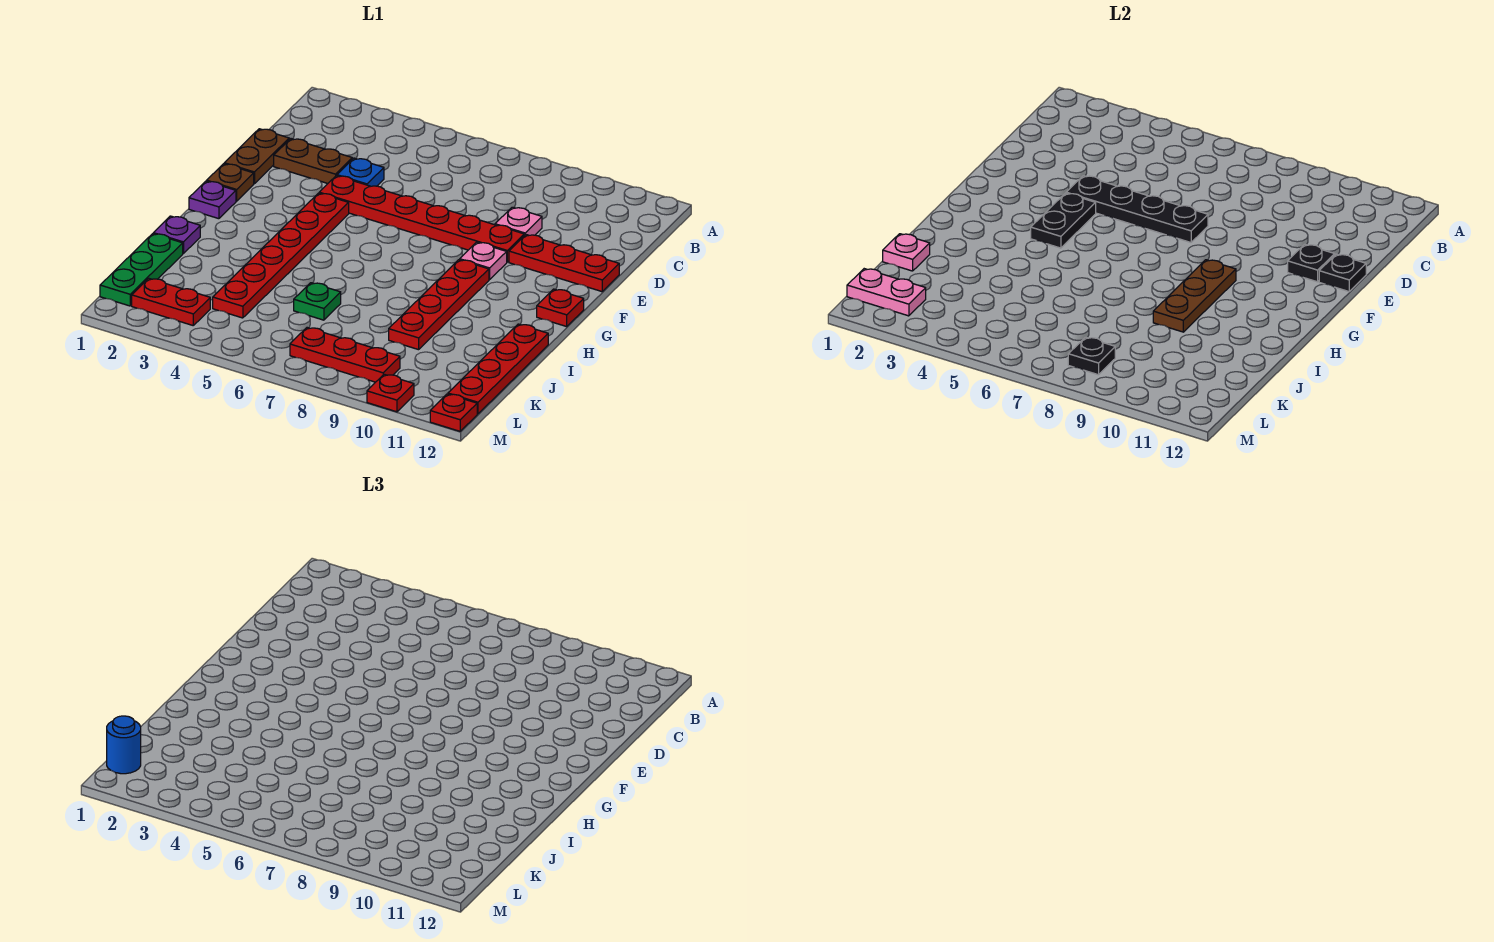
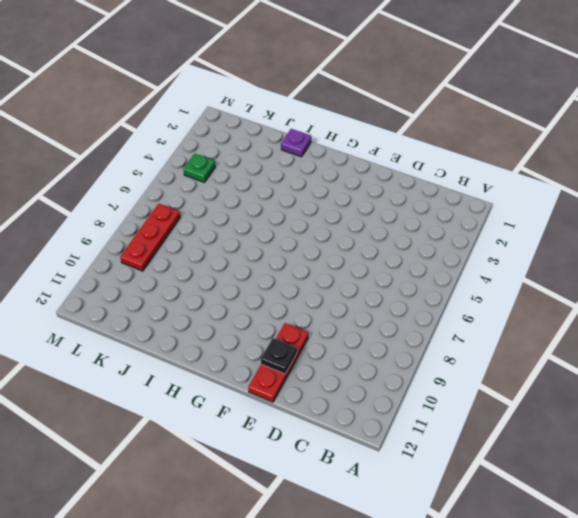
green 1x1 plate [183,154,215,183] -> green 1x1 plate moved to [294,283,341,320]
none -> brown 1x2 plate [224,129,289,184]
none -> brown 1x2 plate [274,139,352,183]
none -> blue 1x1 plate [337,158,384,186]

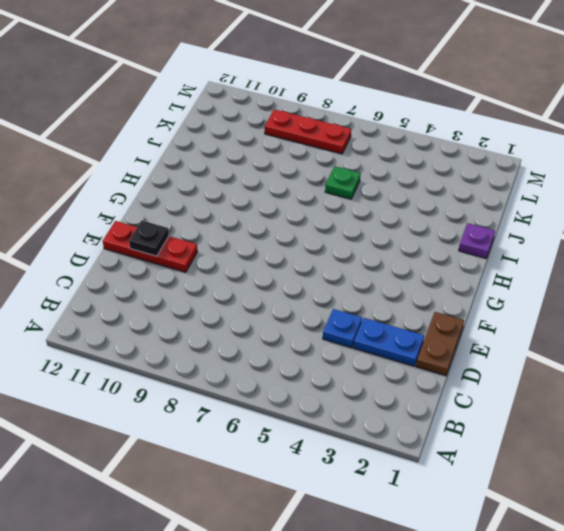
blue 1x2 plate [353,318,424,366] -> brown 1x2 plate [274,139,352,183]
none -> pink 1x1 plate [495,207,542,236]
none -> red 1x6 plate [319,176,524,262]
none -> brown 1x1 plate [207,164,254,201]

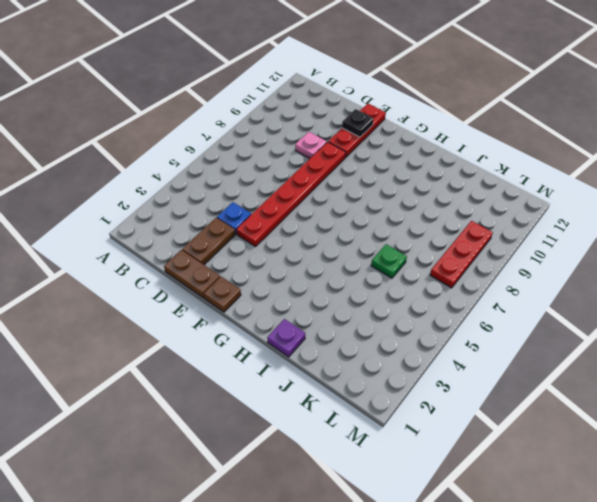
none -> red 1x6 plate [213,193,349,318]
none -> pink 1x1 plate [460,242,507,280]
none -> purple 1x1 plate [189,181,236,219]

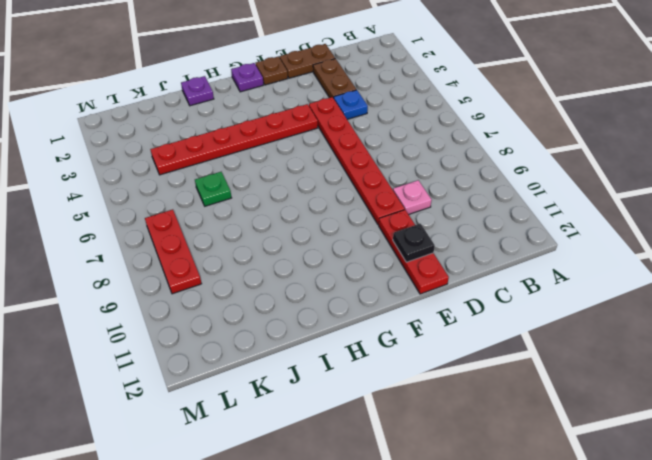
none -> pink 1x1 plate [460,242,507,280]
none -> red 1x4 plate [389,260,489,350]
none -> red 1x1 plate [537,289,584,327]

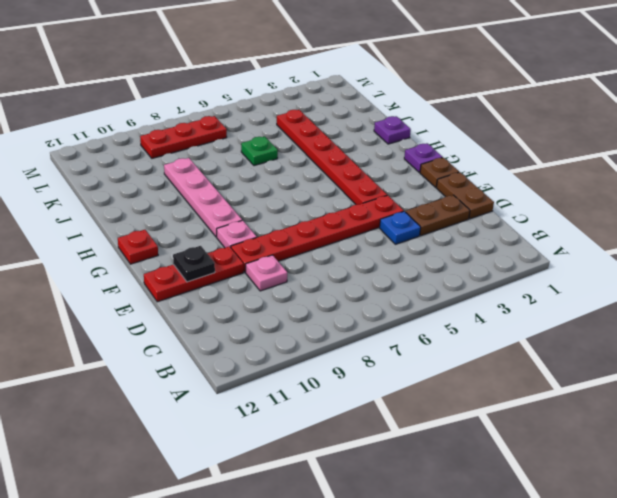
pink 1x4 plate [164,158,242,237] -> red 1x4 plate [389,260,489,350]
none -> red 1x4 plate [448,324,548,414]
none -> green 1x3 plate [100,234,183,306]
none -> red 1x2 plate [132,278,210,325]

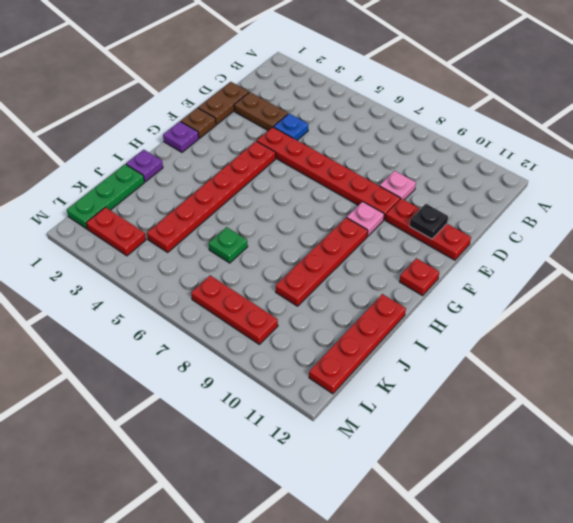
none -> red 1x1 plate [367,374,414,412]
none -> red 1x1 plate [430,394,477,431]
none -> black 1x4 plate [1066,176,1208,242]

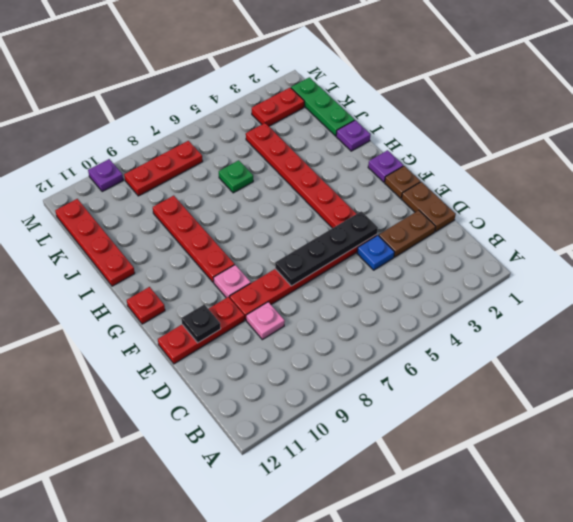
purple 1x1 plate [88,159,123,192] -> red 1x1 plate [367,374,414,412]
none -> red 1x1 plate [430,394,477,431]
none -> black 1x1 plate [1319,254,1366,292]
none -> black 1x2 plate [1031,193,1096,248]

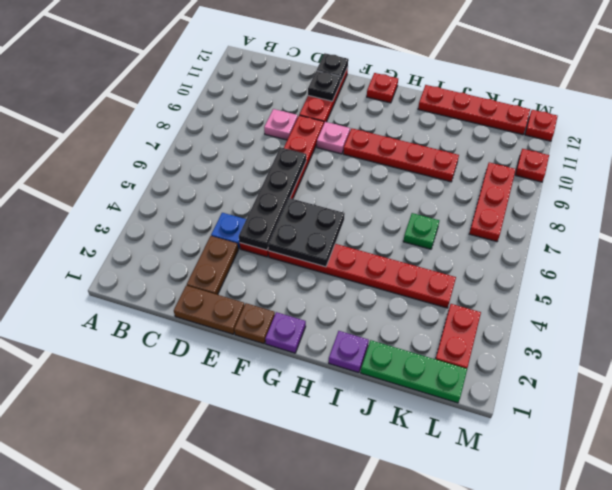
black 2x2 plate [268,198,345,267] -> black 1x2 plate [1031,193,1096,248]
none -> brown 1x3 plate [1153,260,1236,332]
none -> pink 1x1 plate [883,234,930,271]
none -> pink 1x2 plate [847,269,926,316]

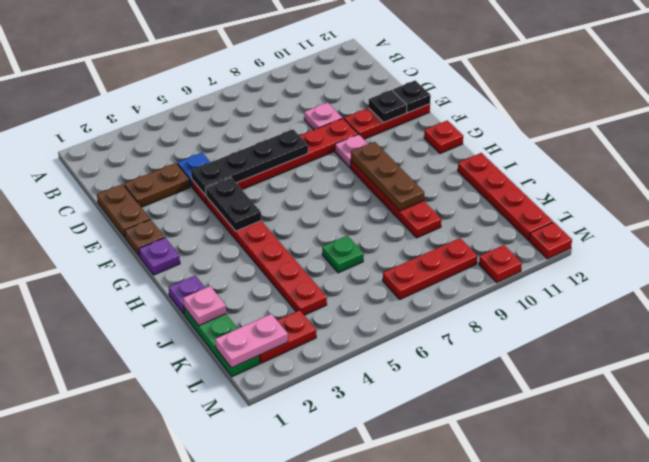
none -> black 1x1 plate [1068,337,1115,375]
none -> blue 1x1 round brick [107,716,141,774]

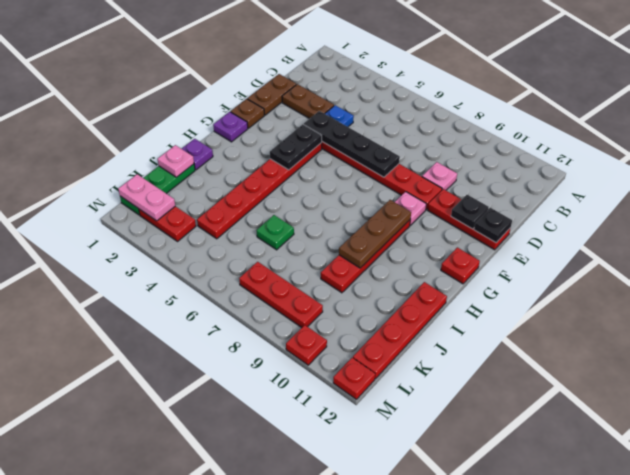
none -> black 1x1 plate [1068,337,1115,375]
none -> blue 1x1 round brick [107,716,141,774]

